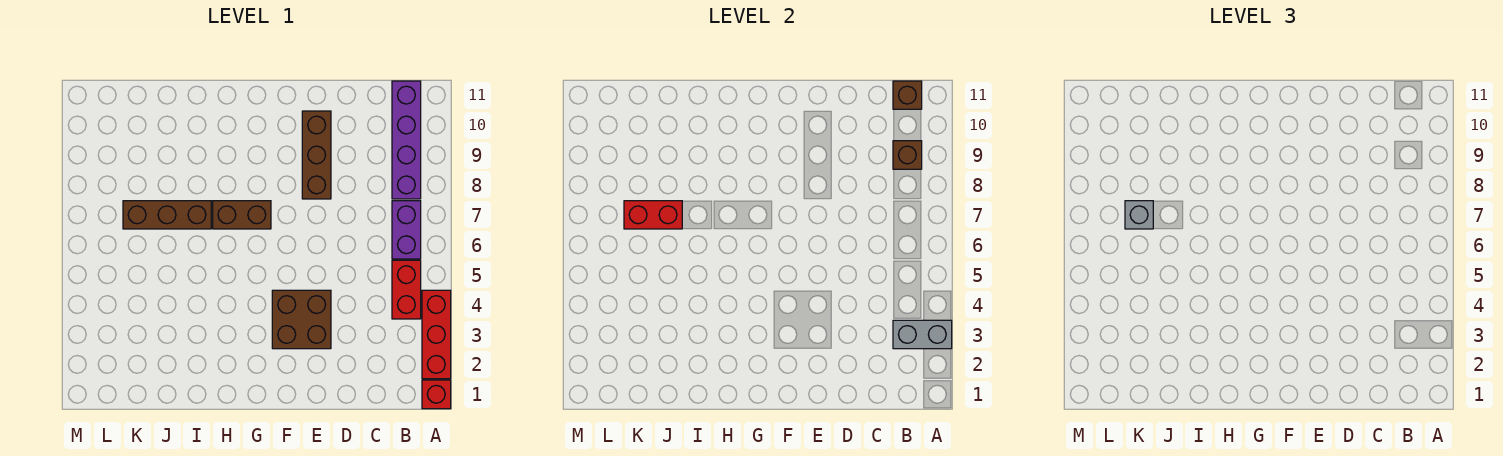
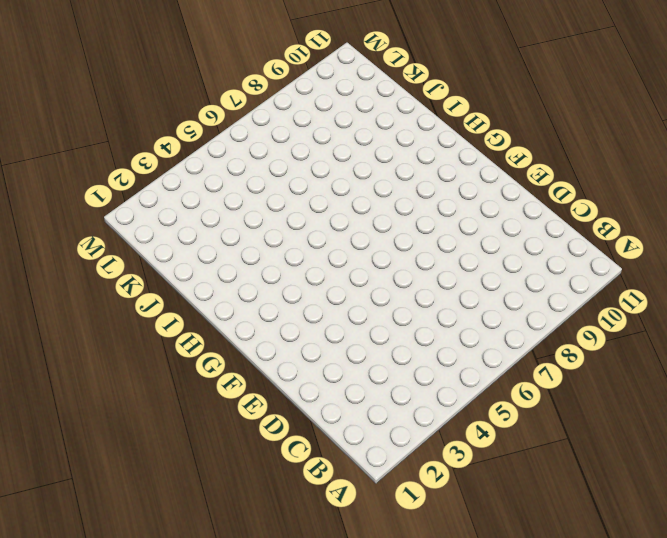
none -> red 1x1 brick [422,380,451,409]
none -> red 1x3 brick [422,290,451,379]
none -> red 1x2 brick [392,260,421,319]

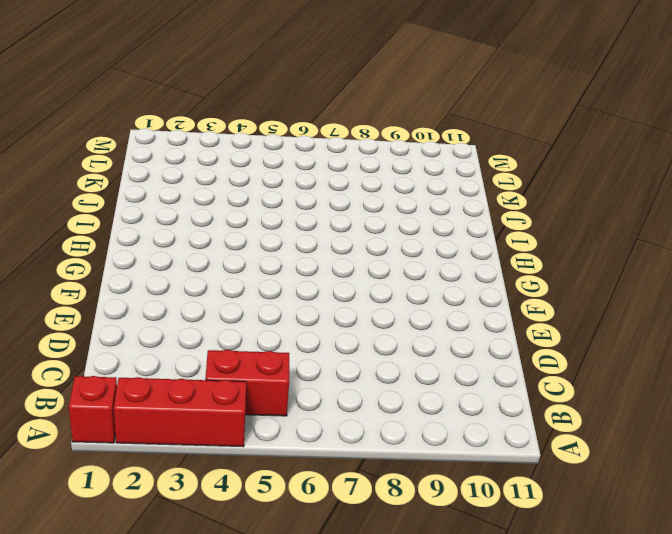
none -> purple 1x2 brick [392,201,421,259]
none -> purple 1x4 brick [392,81,421,199]
none -> brown 2x2 brick [272,290,331,349]

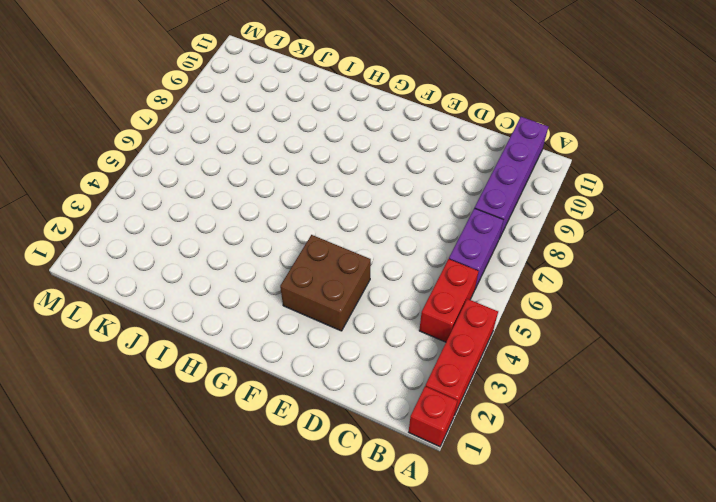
none -> brown 1x3 brick [302,111,331,199]
none -> brown 1x2 brick [213,201,271,229]
none -> brown 1x3 brick [123,201,211,229]

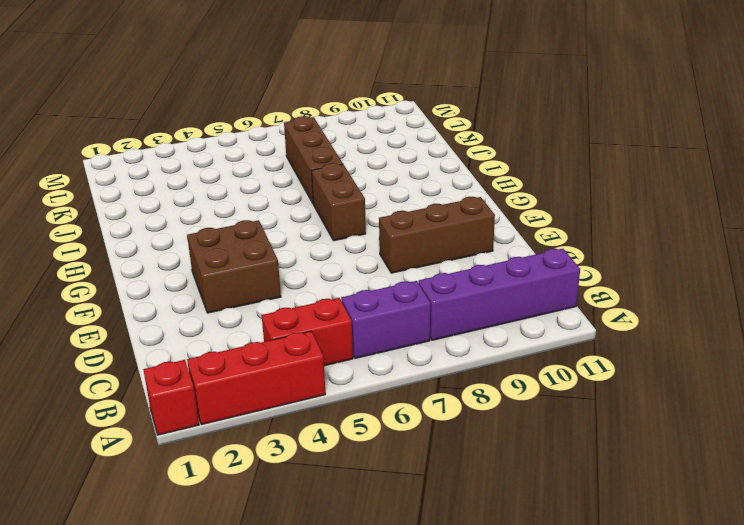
none -> grey 1x2 brick [893,320,952,349]
none -> brown 1x1 brick [893,141,922,169]
none -> brown 1x1 brick [893,81,922,109]

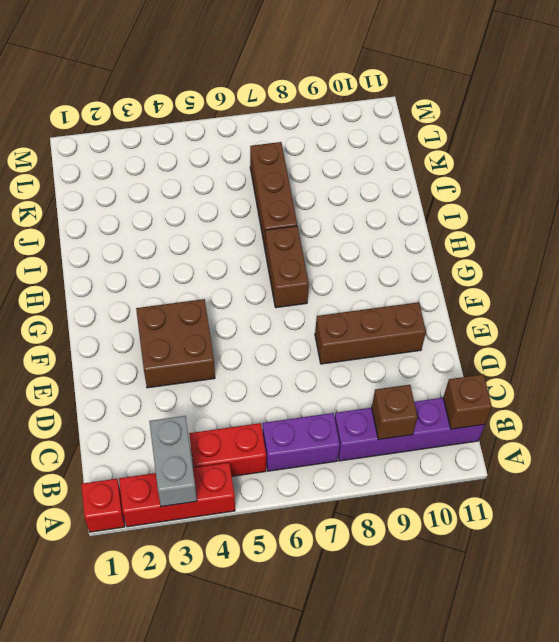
none -> red 1x2 brick [624,201,682,229]
none -> grey 1x1 brick [1125,201,1153,229]

